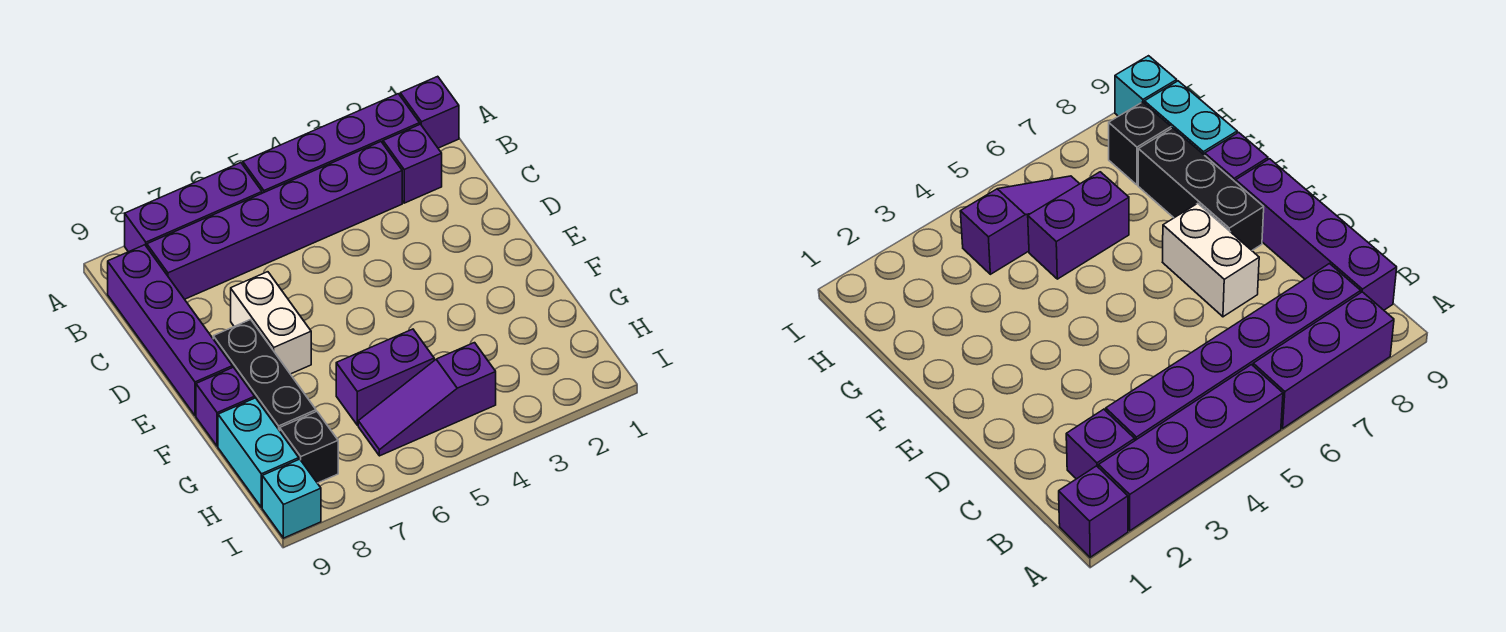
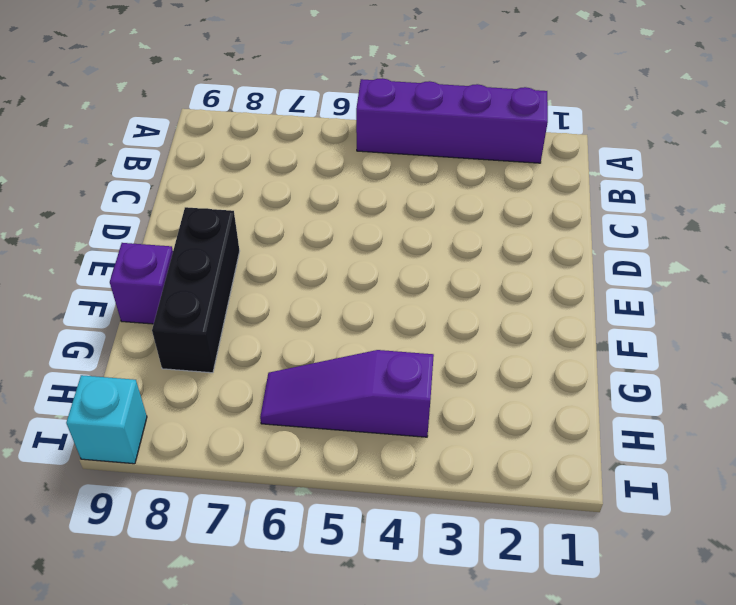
none -> purple 1x1 brick [400,76,459,148]
none -> purple 1x3 brick [125,163,262,252]
none -> purple 1x1 brick [383,124,442,203]

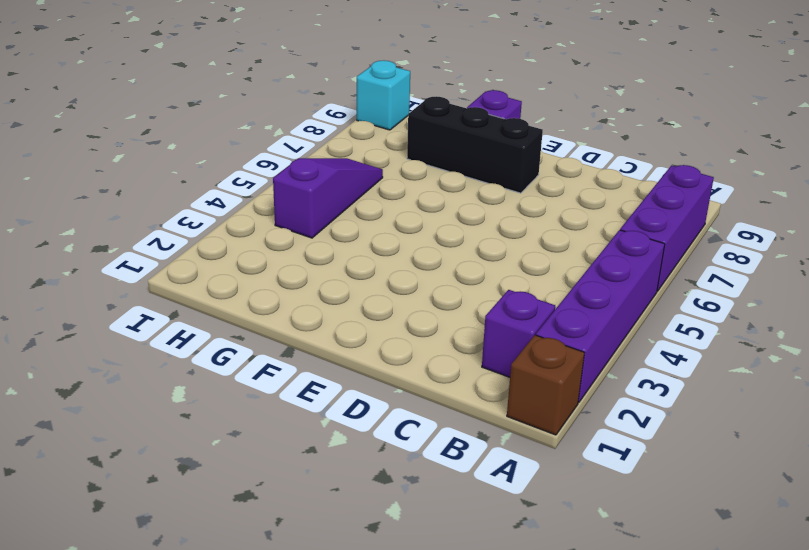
brown 1x1 brick [507,335,584,435] -> purple 1x1 brick [400,76,459,148]
none -> purple 1x6 brick [147,142,402,299]
none -> purple 1x4 brick [108,245,232,416]
none -> white 1x2 brick [231,272,311,374]

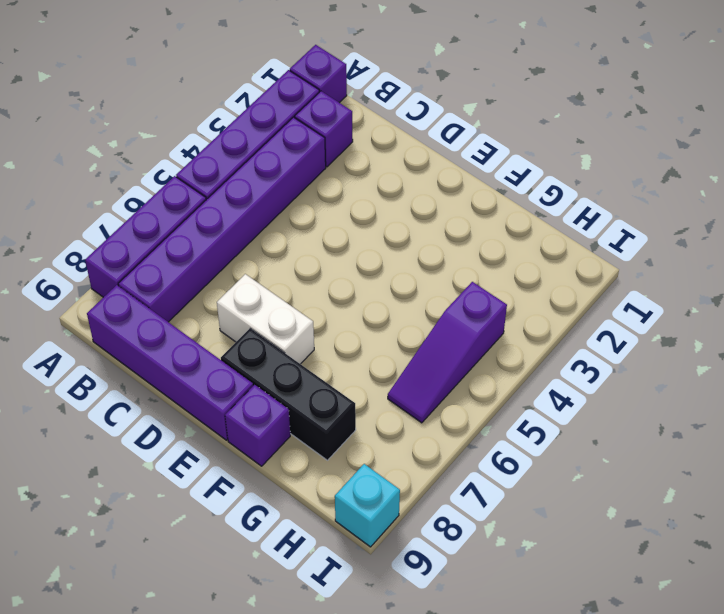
none -> purple 1x2 brick [336,329,434,425]
none -> cyan 1x2 brick [218,398,299,507]
none -> black 1x1 brick [280,411,338,483]

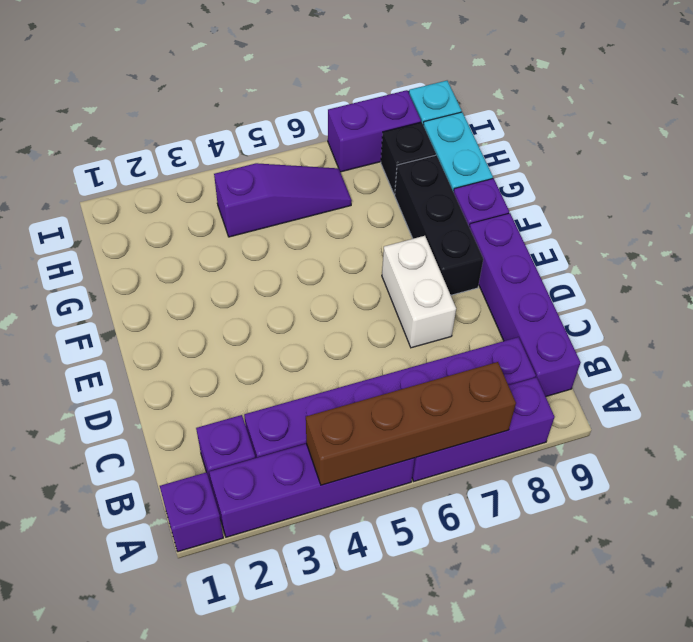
brown 1x4 brick [306,362,516,485] -> none
purple 1x2 brick [328,90,421,172] -> purple 1x2 brick moved to [336,329,434,425]

